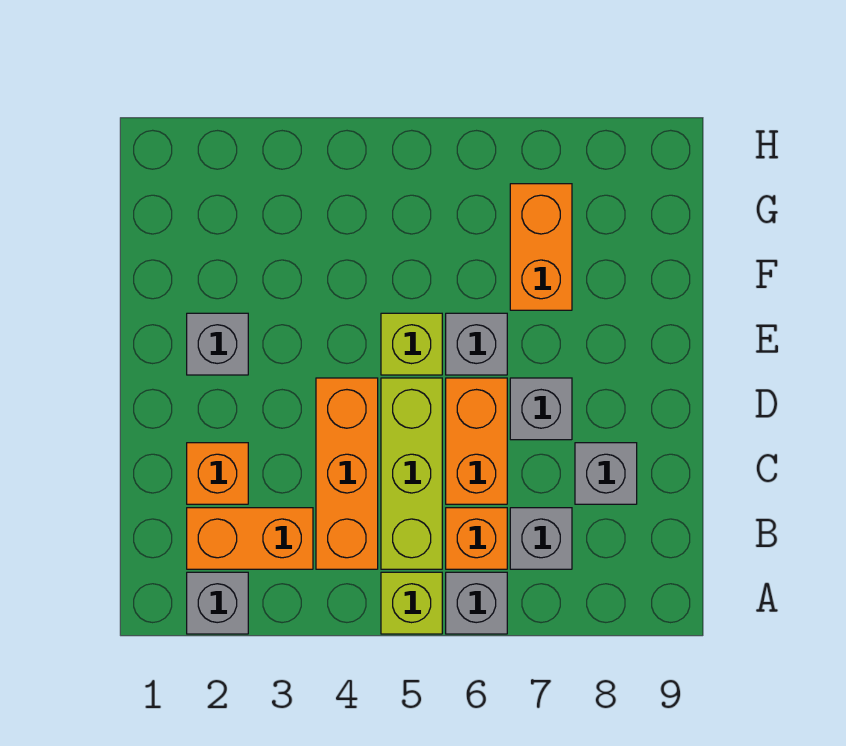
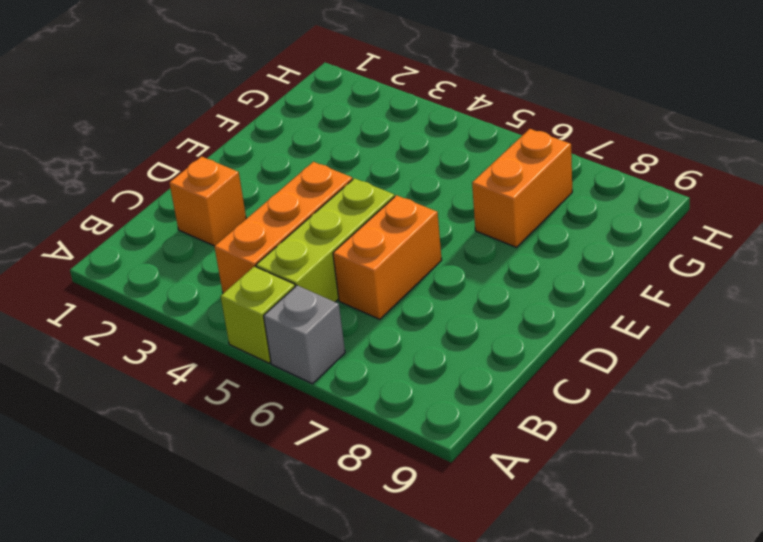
none -> grey 1x1 brick [187,572,248,634]
none -> orange 1x2 brick [187,508,313,569]
none -> orange 1x1 brick [446,508,507,569]

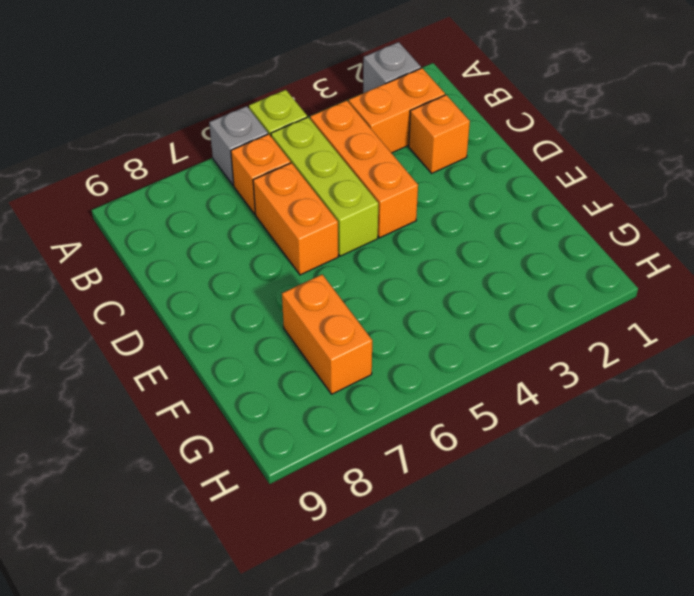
none -> grey 1x1 brick [510,508,572,569]
none -> grey 1x1 brick [575,443,637,504]
none -> grey 1x1 brick [510,378,572,440]

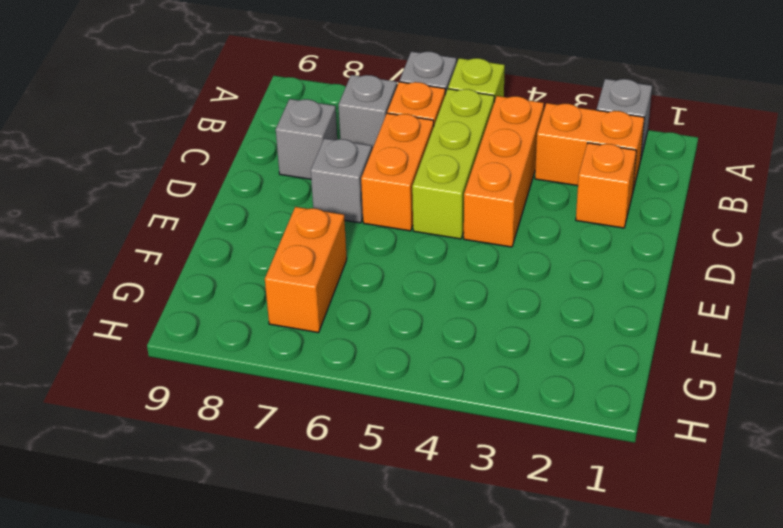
none -> grey 1x1 brick [187,313,248,375]
none -> lime 1x1 brick [381,313,442,375]
none -> grey 1x1 brick [446,313,507,375]

